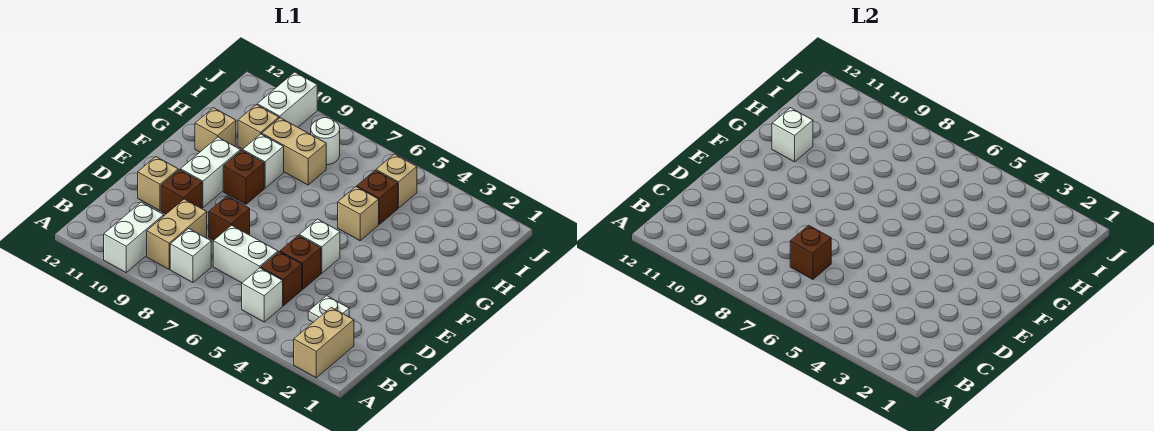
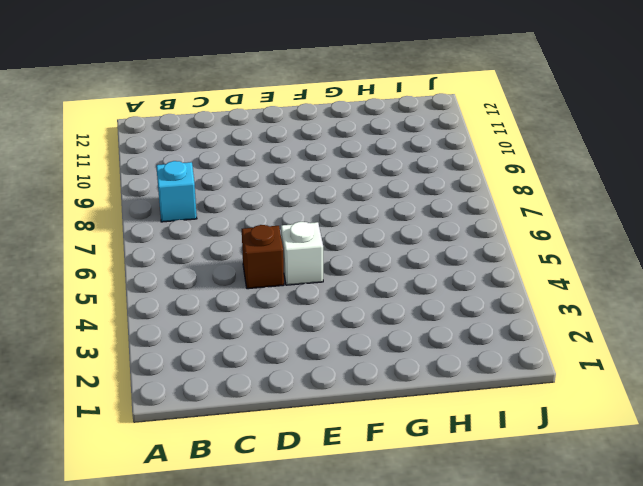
cyan 1x1 brick [156,161,197,222] -> white 1x1 brick [170,229,211,283]
none -> tan 1x2 brick [294,307,354,378]
none -> white 1x2 brick [104,202,164,272]
none -> white 1x1 brick [242,268,283,322]

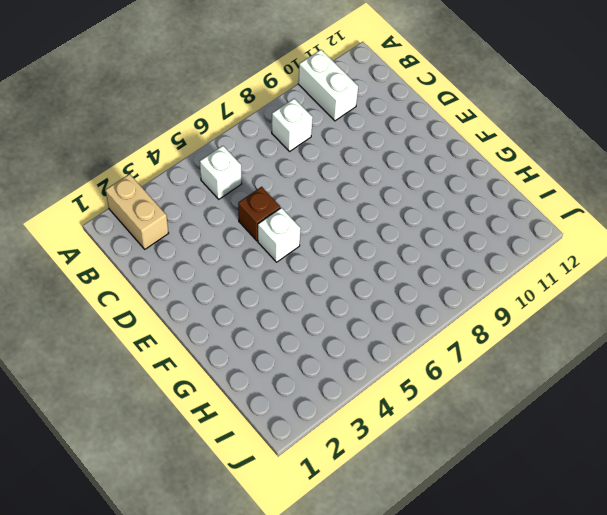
none -> tan 1x2 brick [147,199,207,269]
none -> white 1x1 plate [308,296,349,322]
none -> brown 1x1 brick [261,252,302,306]

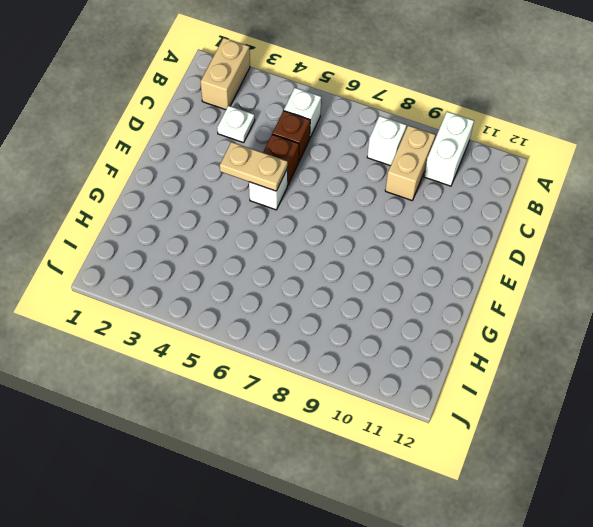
tan 1x2 plate [220,142,288,191] -> none
none -> white 1x2 brick [213,225,278,283]
none -> brown 1x1 brick [209,196,250,240]
none -> brown 1x1 brick [161,170,202,214]

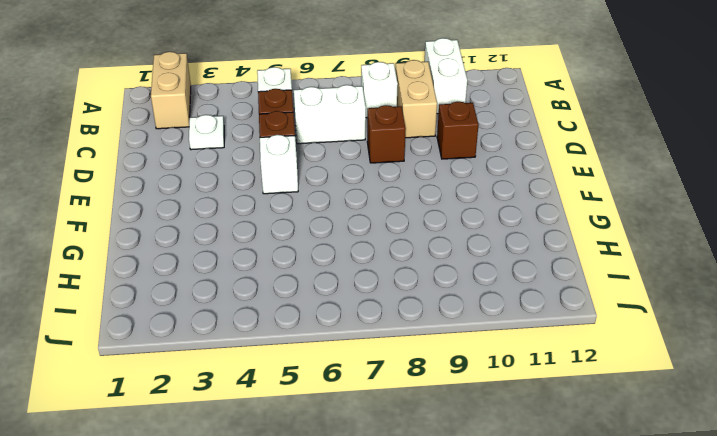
none -> tan 1x1 brick [138,157,178,211]
none -> white 1x2 brick [180,137,241,207]
none -> brown 1x1 brick [223,150,264,204]

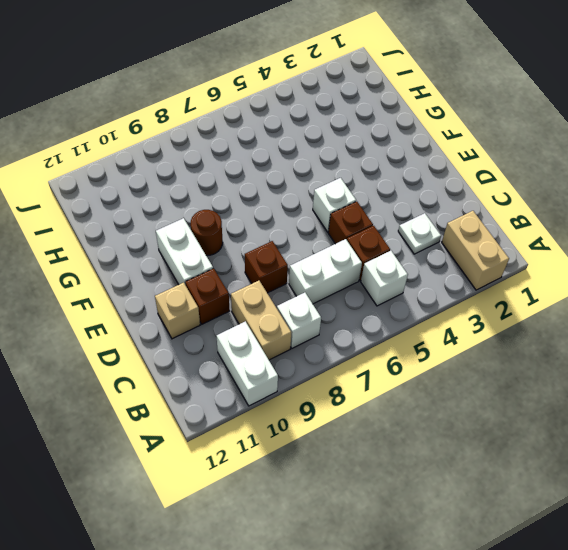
brown 1x1 round brick [191,210,223,255] -> brown 1x1 brick [223,150,264,204]
none -> tan 1x1 brick [338,187,379,241]
none -> white 1x1 brick [243,134,284,188]
none -> tan 1x1 brick [195,108,236,152]

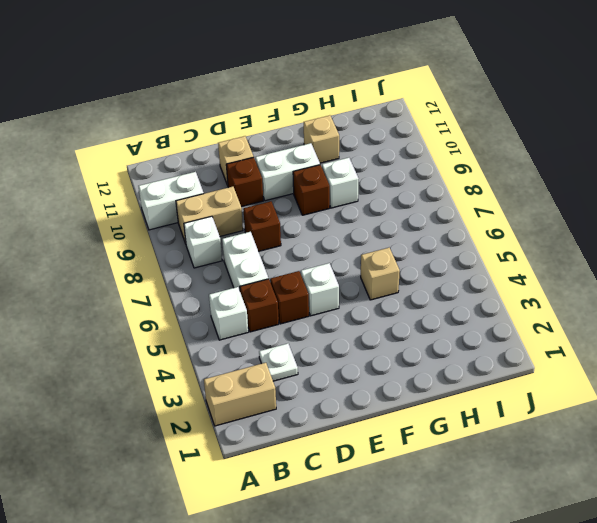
none -> brown 1x1 brick [357,170,398,224]
none -> tan 1x2 brick [262,118,326,185]
none -> tan 1x1 brick [238,105,279,149]

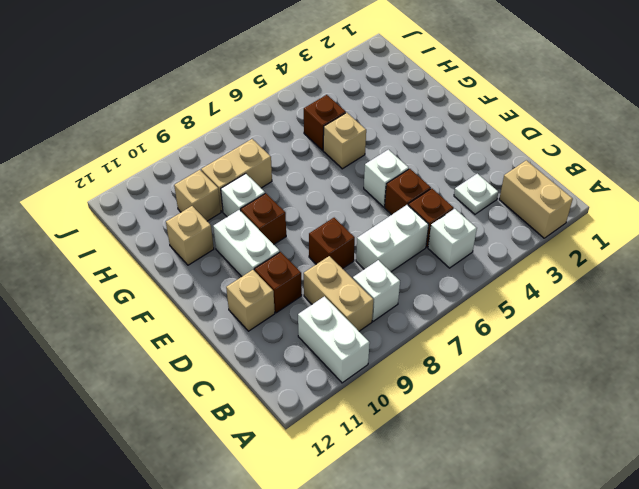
none -> tan 1x1 brick [376,154,417,208]
none -> white 1x1 round brick [311,118,340,165]
none -> white 1x2 brick [257,72,317,127]

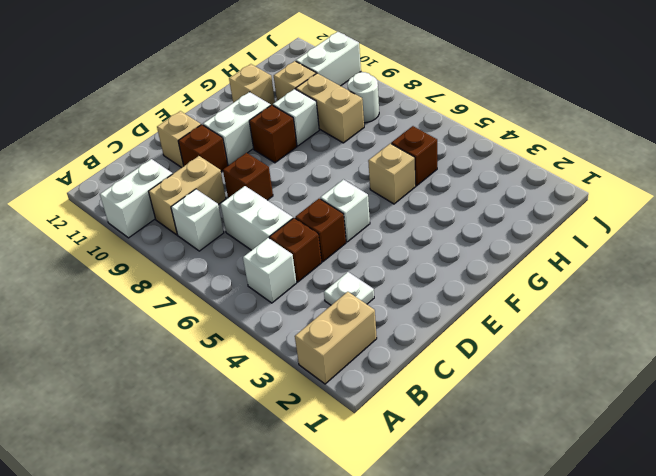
none -> tan 1x1 brick [376,154,417,208]
none -> brown 1x1 brick [790,225,831,279]
none -> white 1x1 brick [772,108,813,162]

